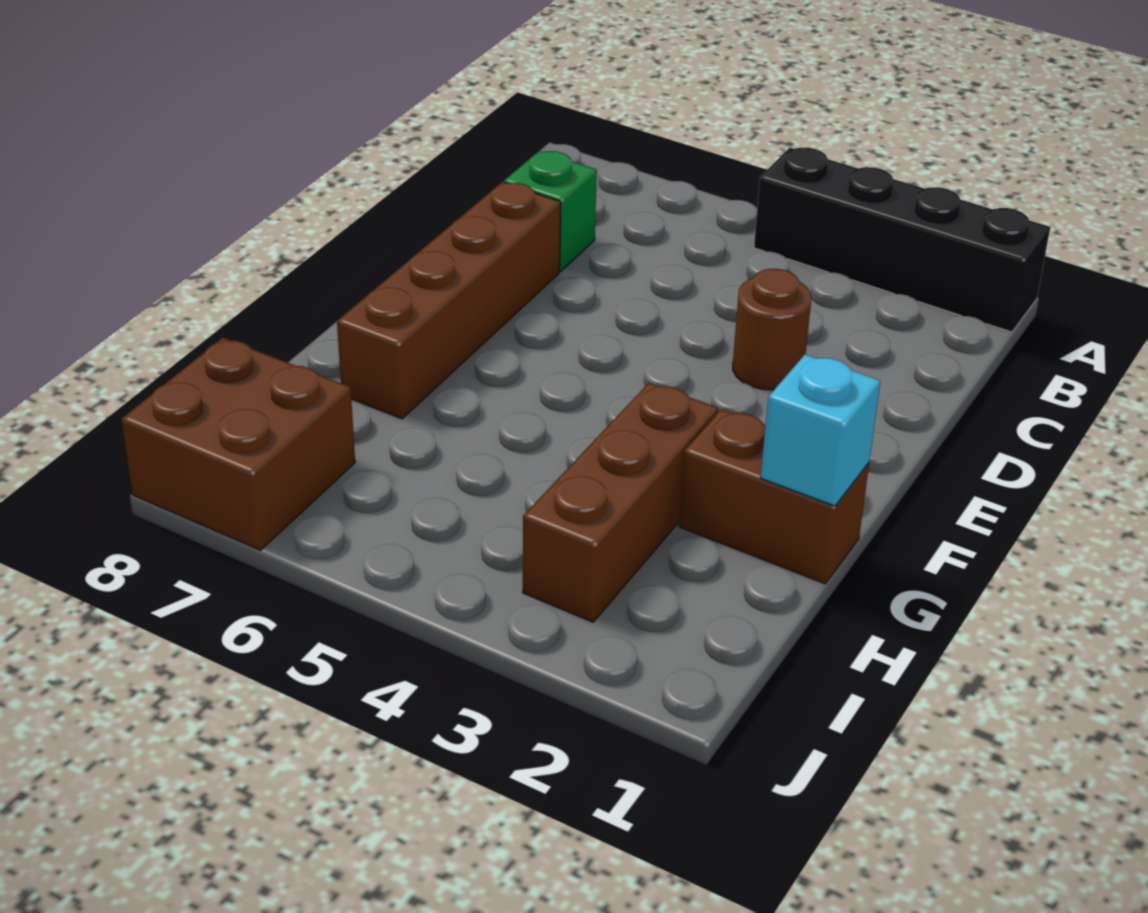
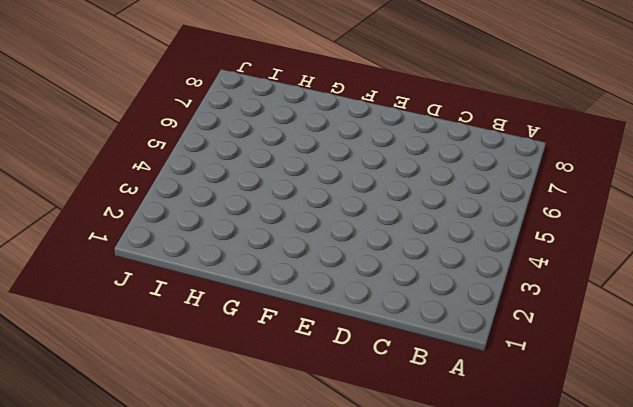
none -> black 1x4 brick [754,148,1050,332]
none -> green 1x1 brick [504,151,597,271]

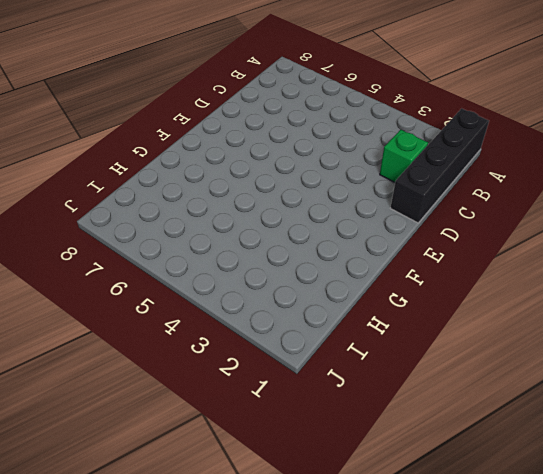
black 1x4 brick [391,108,489,223] -> black 1x4 brick turned to [754,148,1050,332]
green 1x1 brick [380,130,428,182] -> green 1x1 brick moved to [504,151,597,271]
none -> brown 1x1 round brick [733,269,811,390]
none -> brown 1x4 brick [337,182,561,419]

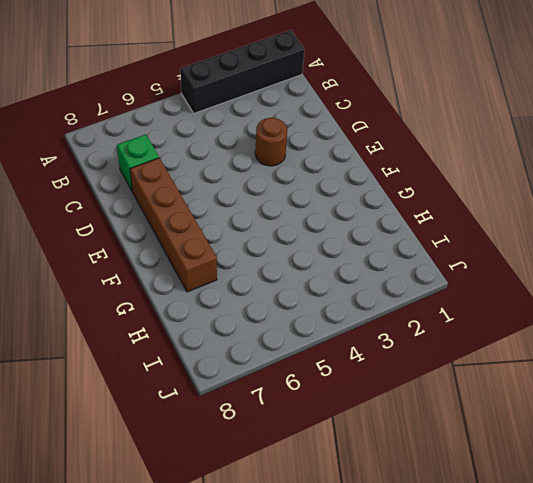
none -> brown 1x2 brick [679,409,869,584]
none -> brown 1x3 brick [523,383,718,622]

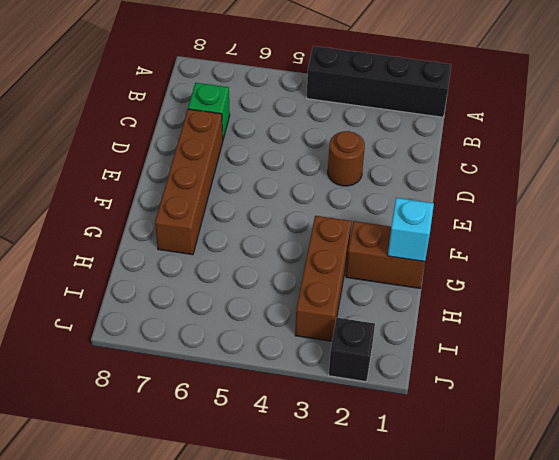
black 1x1 brick [329,318,375,382] -> none
none -> brown 2x2 brick [121,338,355,550]

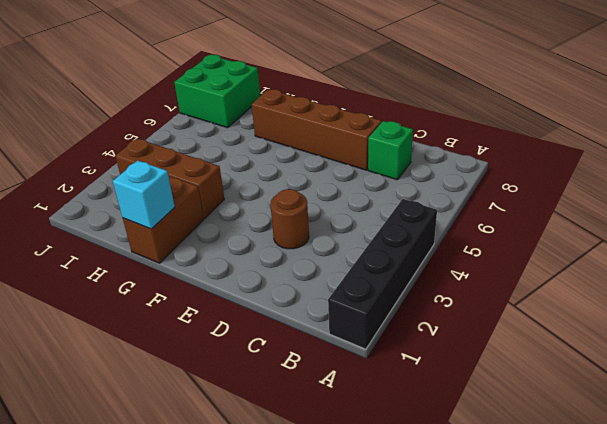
green 2x2 brick [174,55,260,128] -> brown 2x2 brick [121,338,355,550]

